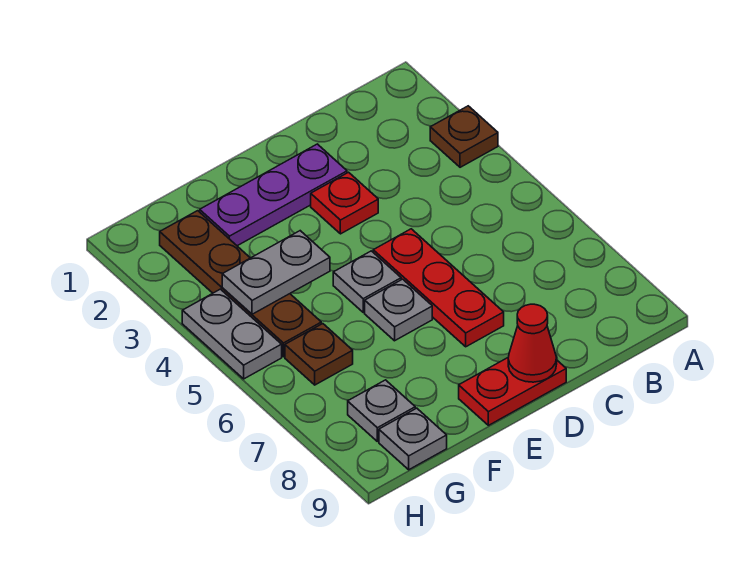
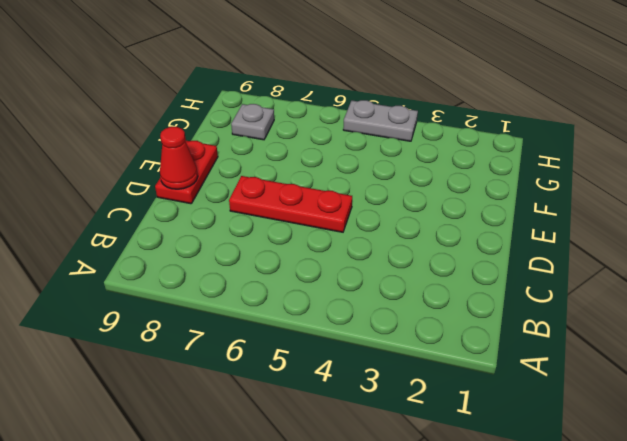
none -> brown 1x1 plate [430,106,498,167]
none -> purple 1x3 plate [200,144,347,246]
none -> red 1x1 plate [311,172,378,234]

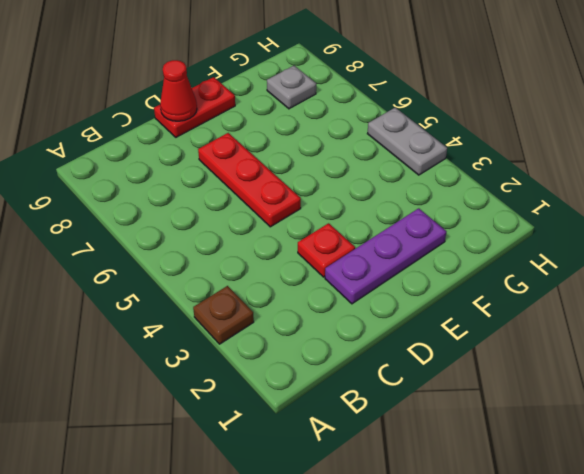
none -> grey 1x1 plate [333,251,401,312]
none -> grey 1x1 plate [365,279,432,341]
none -> brown 1x4 plate [160,211,321,357]

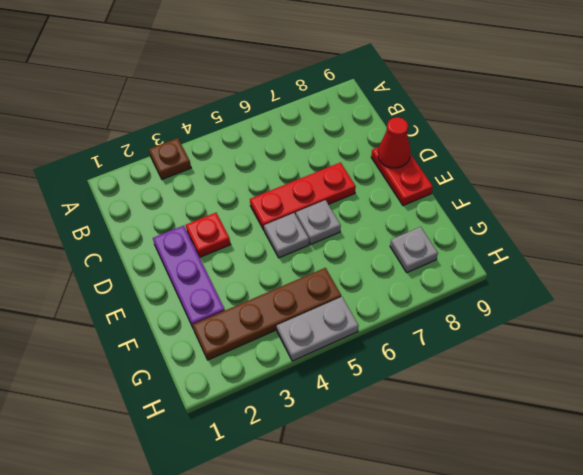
none -> brown 1x1 plate [285,324,353,385]
none -> grey 1x1 plate [379,408,447,470]
none -> grey 1x2 plate [222,231,330,314]

